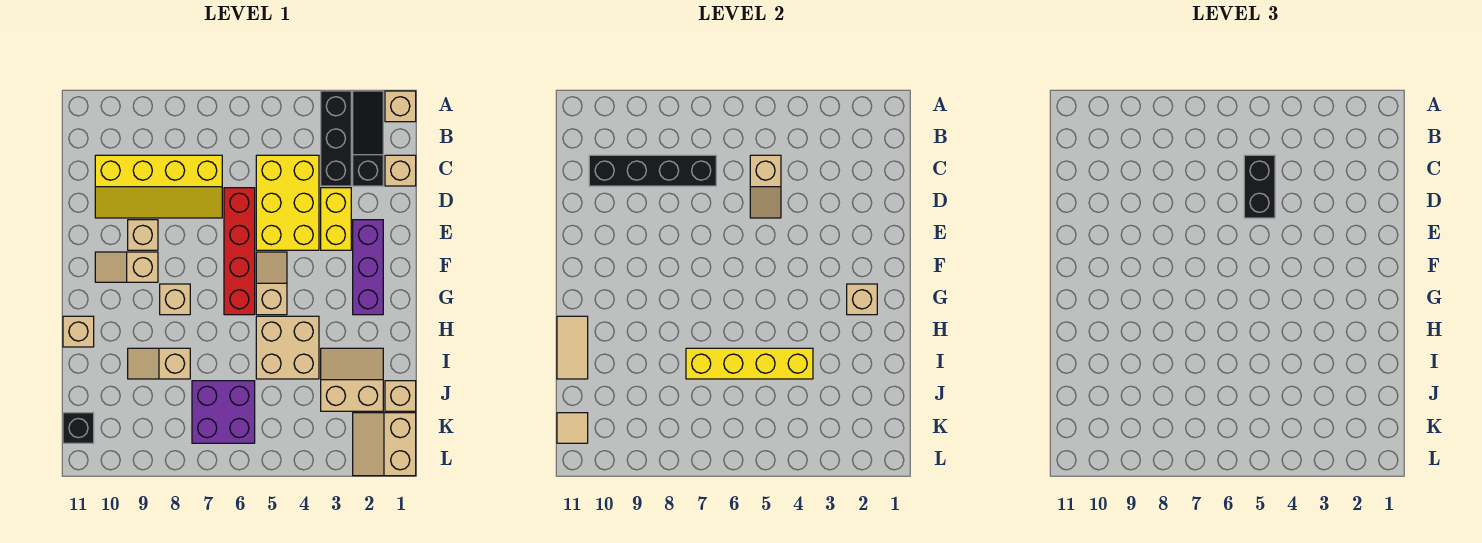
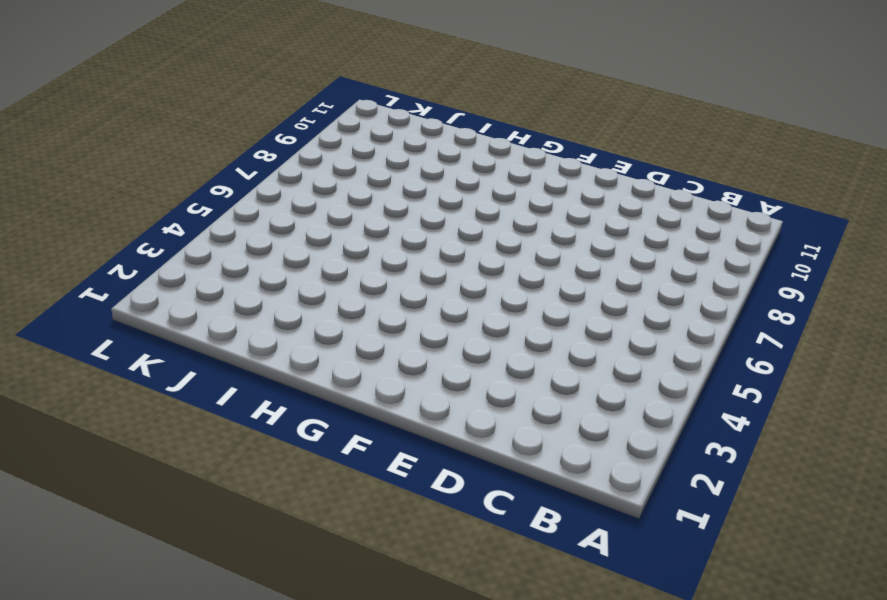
none -> tan 1x1 brick [385,91,416,122]
none -> black 1x3 slope [353,91,383,186]
none -> black 1x3 brick [321,91,351,186]

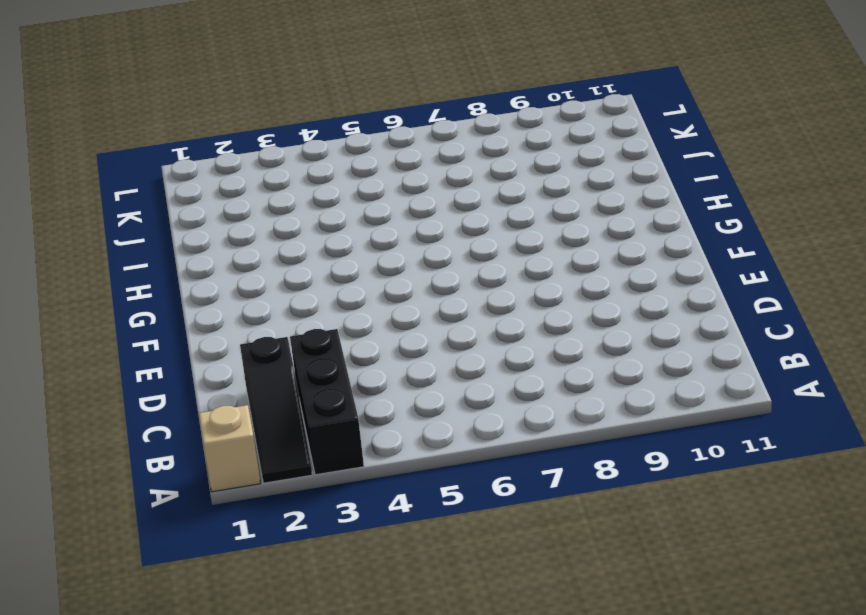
none -> tan 1x1 brick [385,155,416,186]
none -> yellow 2x3 brick [256,155,319,250]
none -> yellow 2x4 slope [95,155,222,218]

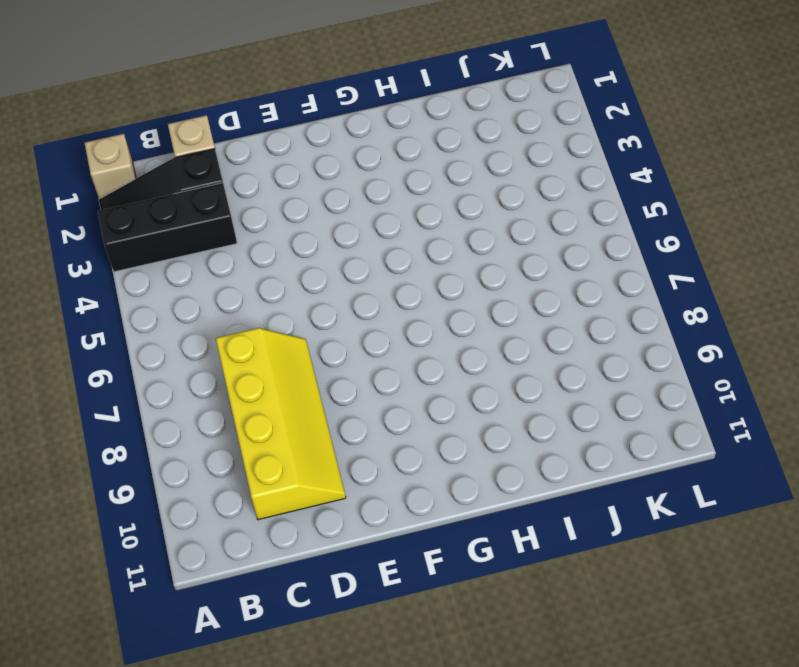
none -> yellow 2x3 brick [256,155,319,250]
none -> yellow 1x2 brick [321,188,351,250]
none -> red 1x4 brick [224,188,255,315]

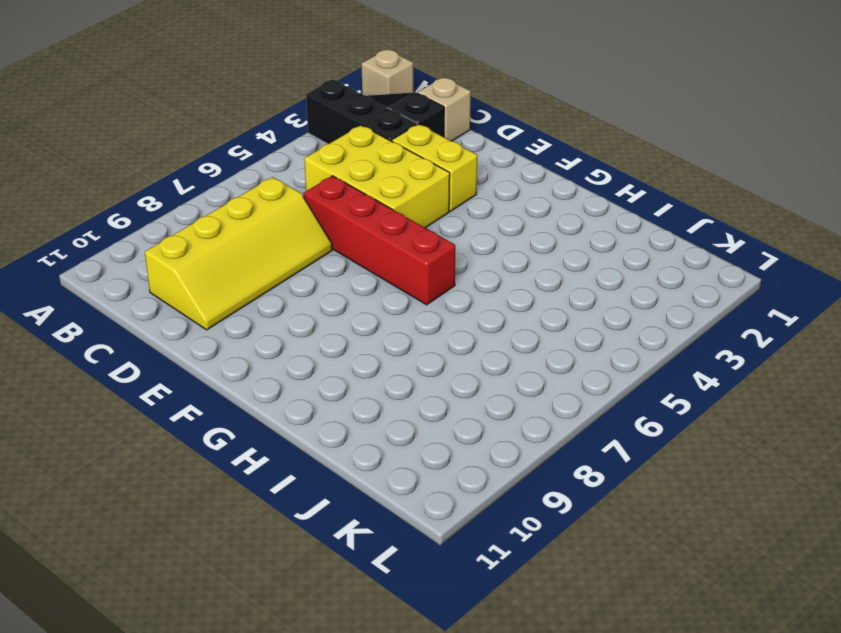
none -> purple 1x3 brick [353,220,383,315]
none -> tan 1x1 brick [128,220,158,250]
none -> tan 1x2 slope [256,252,287,315]

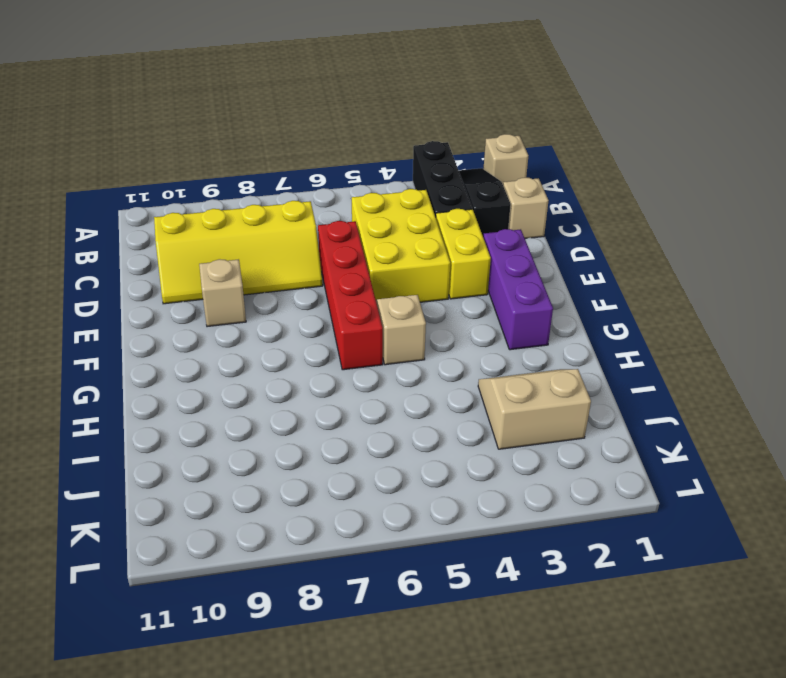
none -> tan 1x2 slope [95,252,158,282]
none -> tan 1x1 brick [160,284,190,315]
none -> tan 2x2 brick [256,316,319,379]

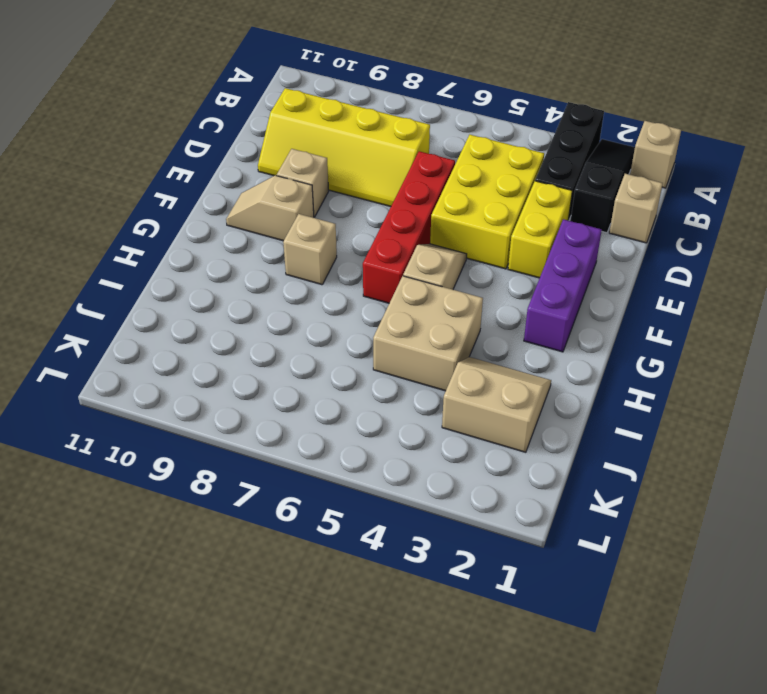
none -> tan 1x1 brick [63,316,94,347]
none -> tan 1x2 slope [128,348,190,379]
none -> tan 1x1 brick [385,381,416,411]

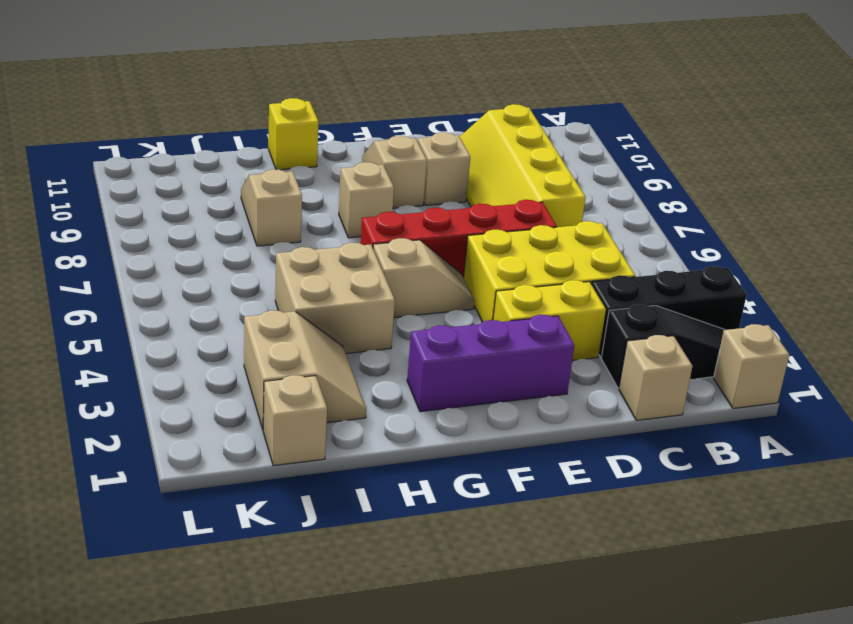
yellow 1x1 brick [268,98,319,170] -> tan 1x1 brick [63,316,94,347]
none -> purple 2x2 brick [192,381,255,443]
none -> tan 2x2 slope [353,413,416,476]
none -> black 1x1 brick [63,413,94,443]

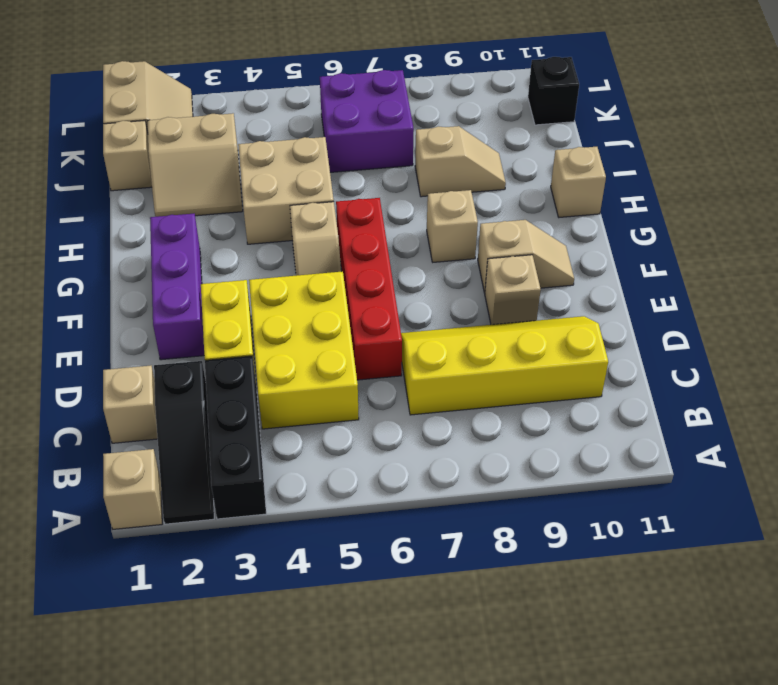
none -> tan 1x2 slope [750,155,781,218]
none -> black 1x4 brick [589,155,716,186]
none -> tan 1x1 brick [847,284,877,315]

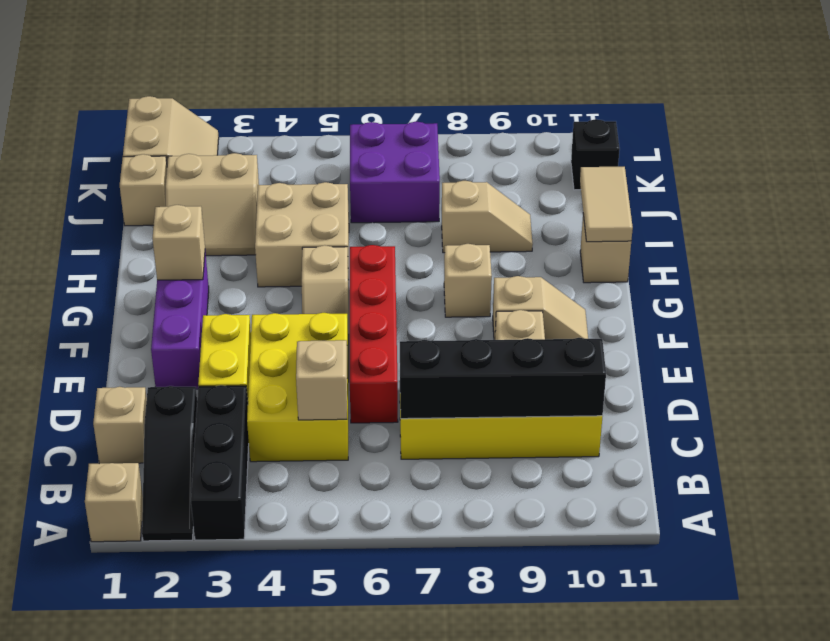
none -> yellow 1x4 brick [686,348,813,379]
none -> tan 1x1 tile [557,413,588,443]
none -> black 1x2 brick [1244,155,1275,218]

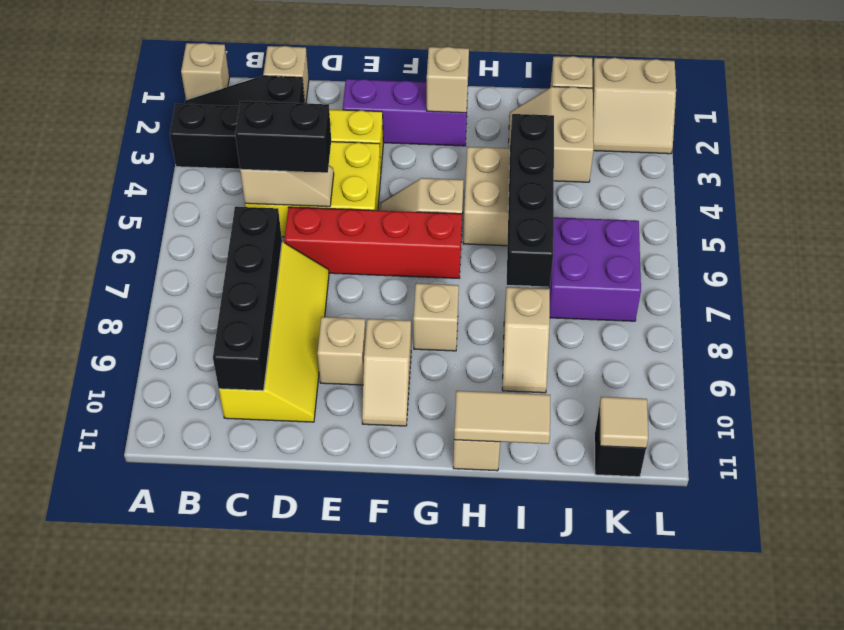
black 1x4 brick [507,114,554,287] -> yellow 1x4 brick [686,348,813,379]

